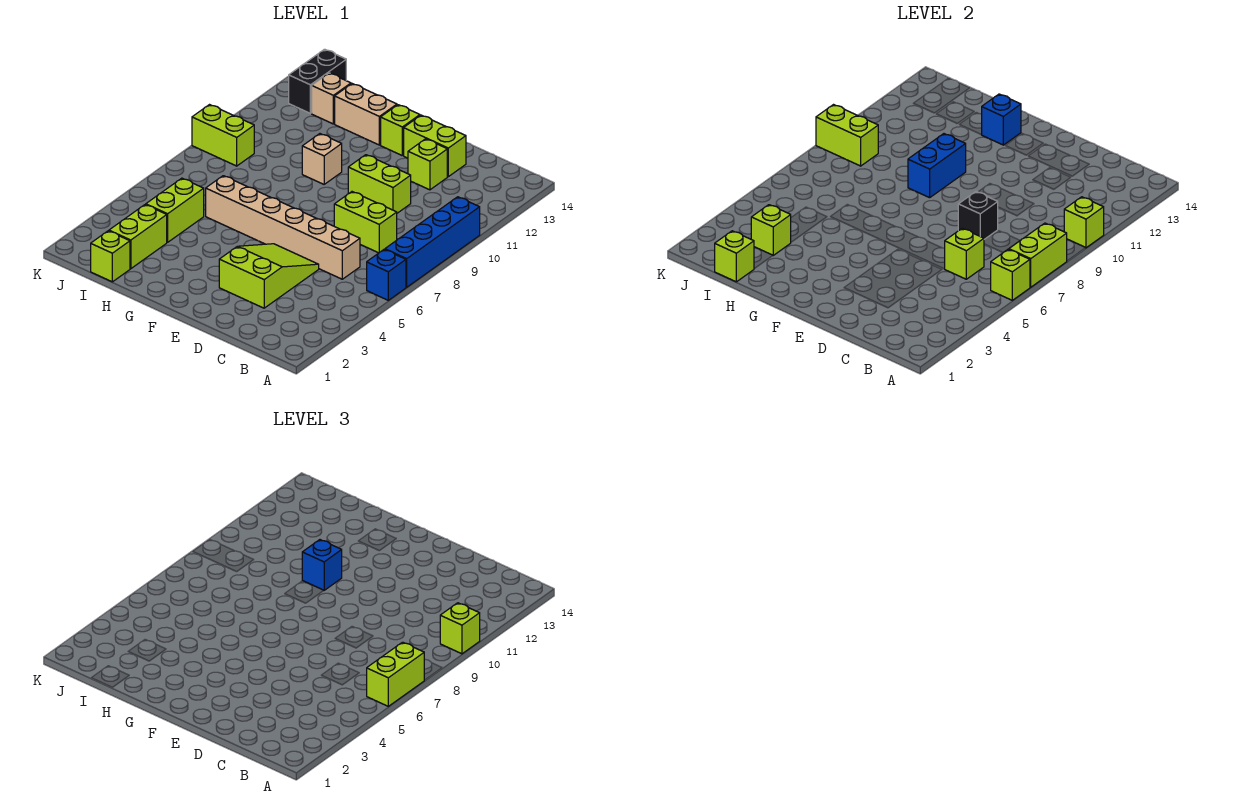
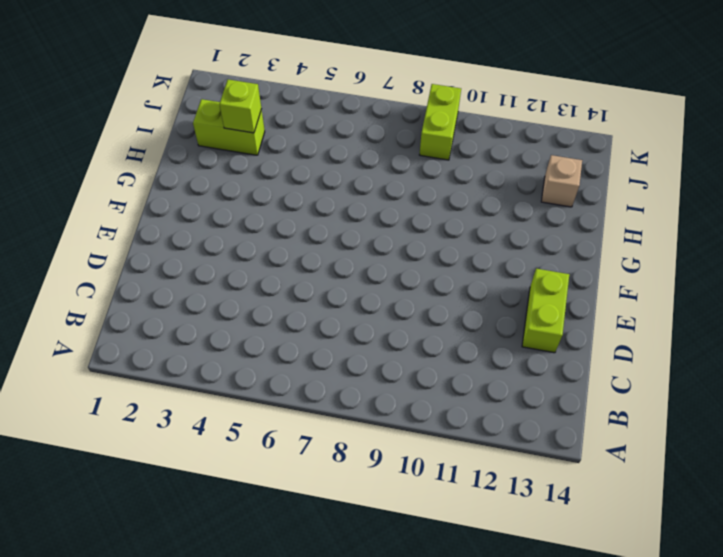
none -> blue 1x1 brick [367,249,406,300]
none -> blue 1x4 brick [385,197,480,287]
none -> tan 1x6 brick [206,176,360,279]
none -> lime 1x2 brick [334,192,397,253]

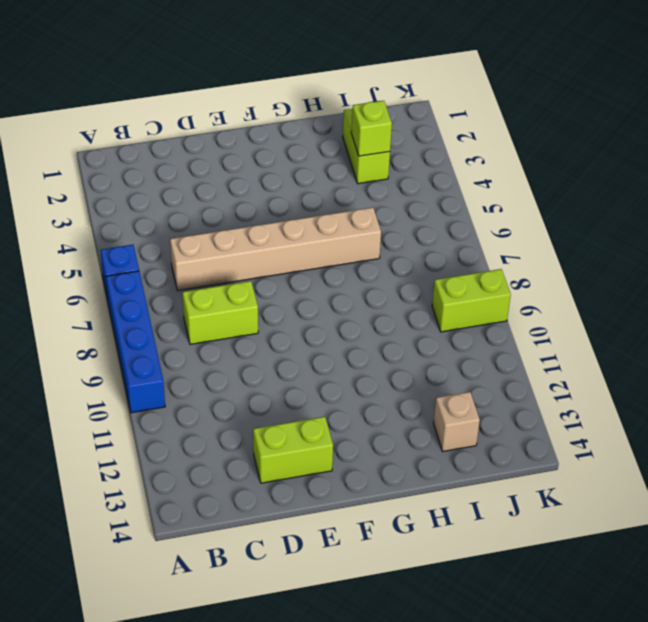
none -> lime 2x3 slope [219,244,319,308]
none -> lime 1x2 brick [348,155,411,213]
none -> lime 1x1 brick [408,139,447,190]
none -> lime 1x1 brick [381,105,420,155]

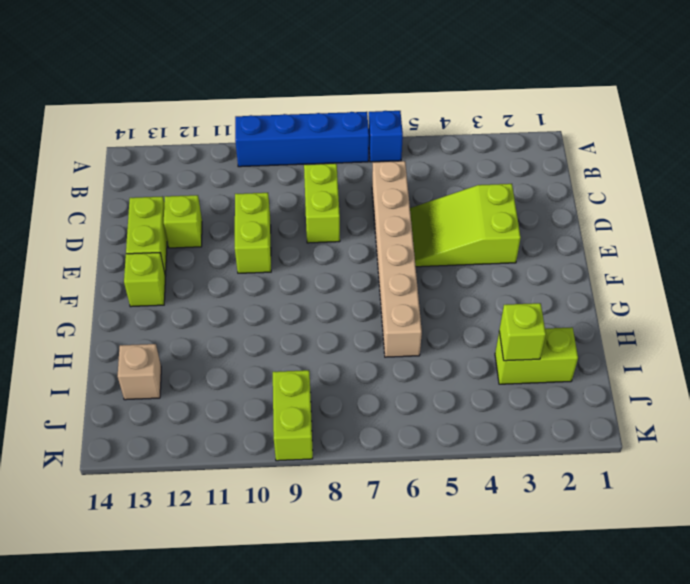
none -> tan 1x1 brick [302,134,342,184]
none -> tan 1x2 brick [335,84,397,145]
none -> lime 1x1 brick [91,231,130,282]
none -> lime 1x2 brick [146,178,204,242]

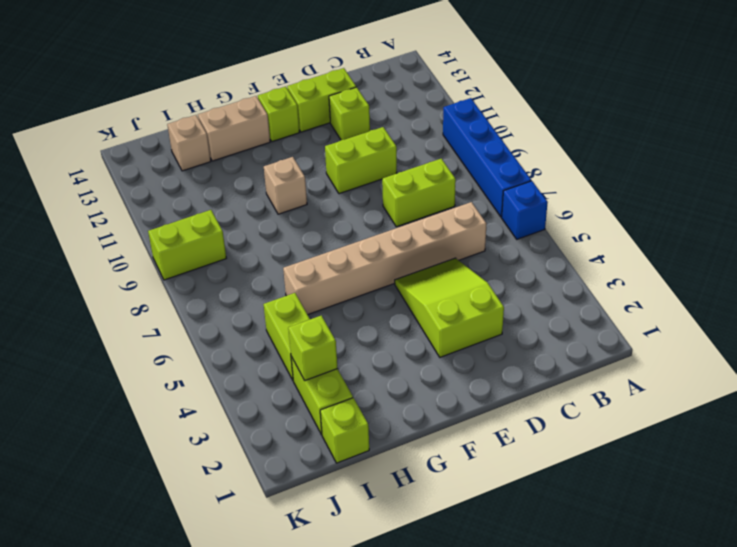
none -> black 1x2 brick [289,49,346,113]
none -> lime 1x1 brick [991,250,1030,300]
none -> lime 1x2 brick [1009,223,1067,287]
none -> lime 1x1 brick [1064,197,1104,248]

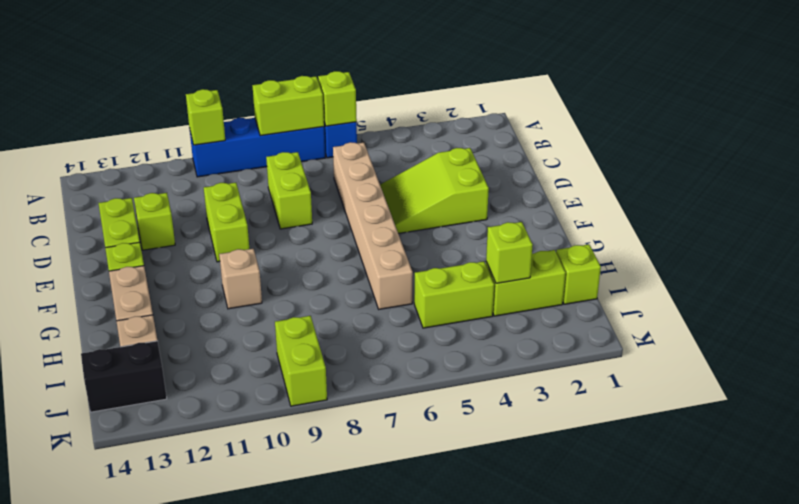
none -> lime 1x1 brick [945,228,984,279]
none -> black 1x1 brick [958,192,998,239]
none -> blue 1x2 brick [908,134,966,198]
none -> blue 1x1 brick [982,94,1021,145]

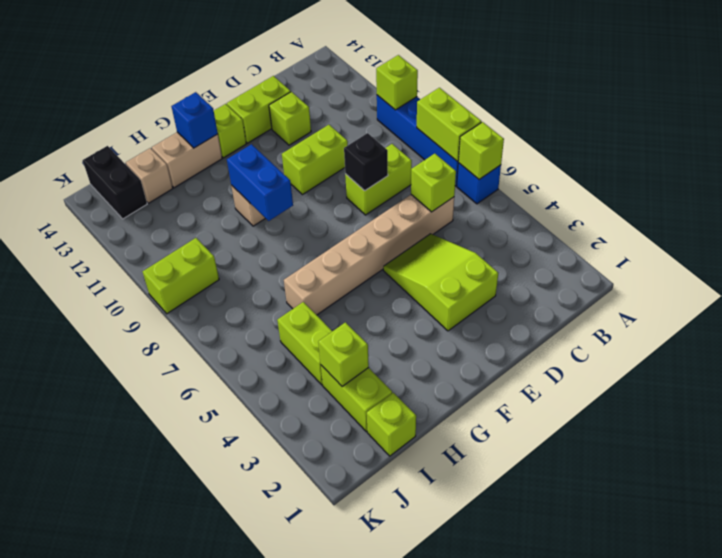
none -> lime 1x1 brick [715,231,754,282]
none -> lime 1x2 brick [816,105,878,166]
none -> lime 1x2 brick [367,642,424,706]
none -> lime 1x1 brick [440,603,480,654]

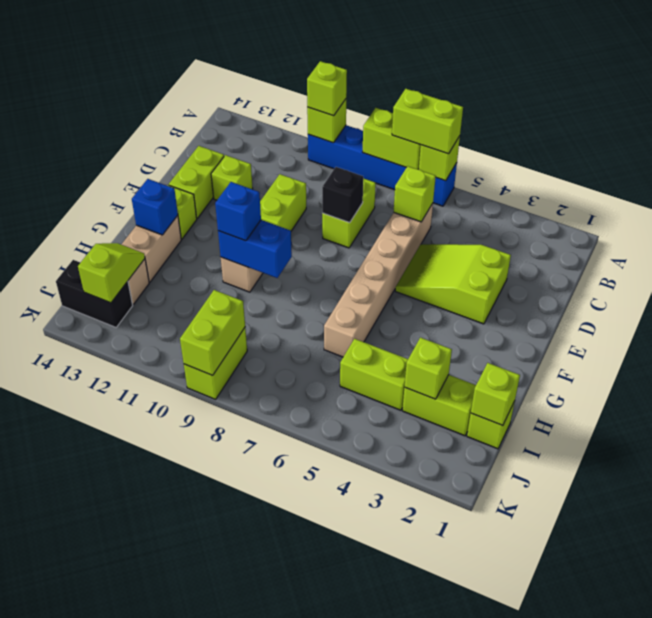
lime 1x2 slope [78,243,145,303] -> none

